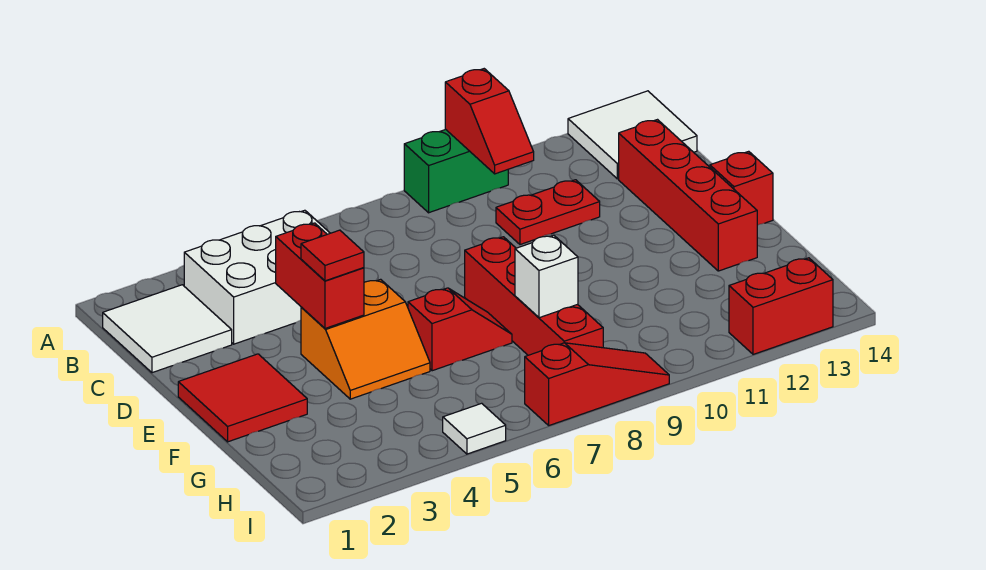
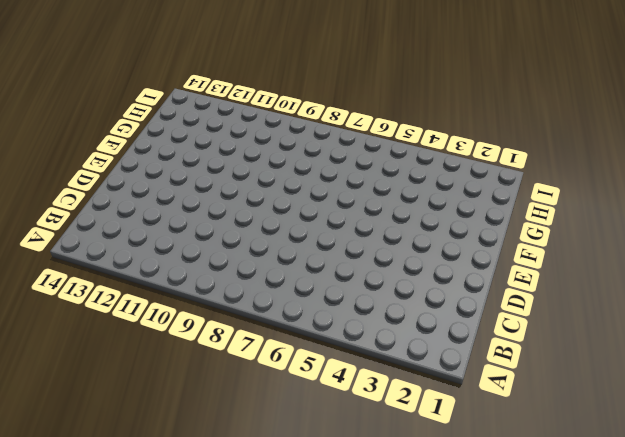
none -> green 1x2 brick [404,129,508,213]
none -> white 2x2 tile [568,91,697,179]
none -> white 2x2 tile [103,285,232,373]

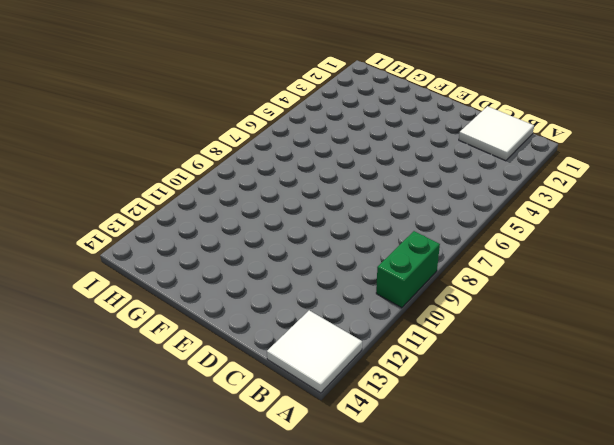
none -> white 2x3 brick [184,210,330,344]
none -> red 1x2 plate [496,180,600,245]
none -> red 1x4 brick [619,120,757,271]

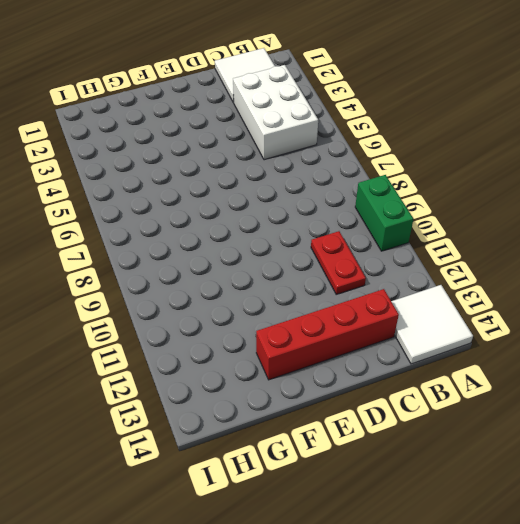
none -> red 2x2 tile [178,354,307,442]
none -> orange 2x2 slope [301,279,430,399]
none -> red 1x4 brick [465,237,603,355]

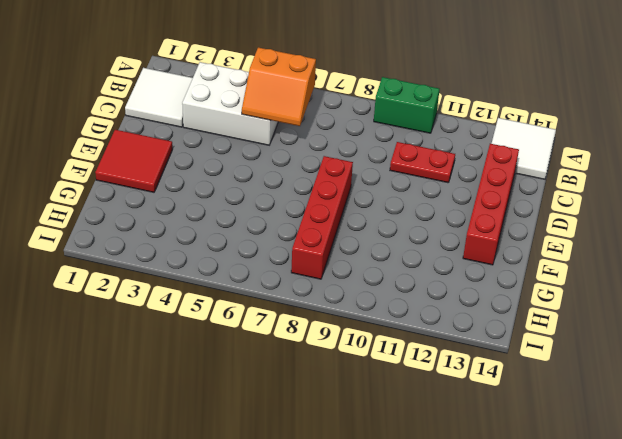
orange 2x2 slope [242,47,316,126] -> orange 2x2 slope moved to [301,279,430,399]
none -> red 1x1 brick [710,151,773,225]
none -> red 1x2 slope [408,288,512,371]
none -> white 1x1 tile [443,403,506,454]

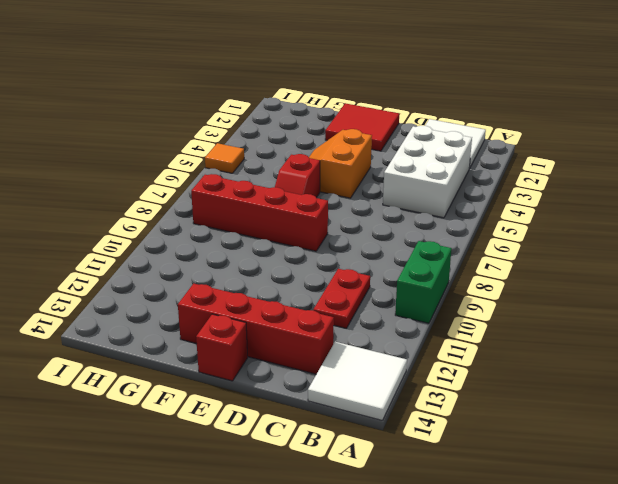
orange 1x1 tile [205,143,244,173] -> white 1x1 tile [443,403,506,454]
none -> red 1x3 slope [525,343,669,425]
none -> red 1x2 brick [729,258,833,354]
none -> red 1x2 slope [445,69,534,174]

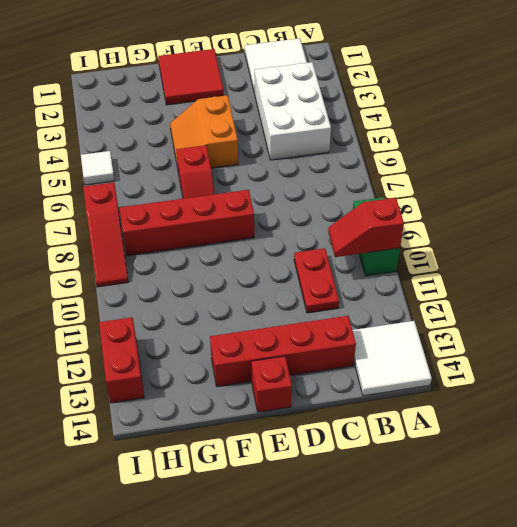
none -> red 1x2 brick [276,223,364,328]
none -> white 1x1 brick [515,235,578,318]
none -> red 1x1 tile [301,230,364,281]

